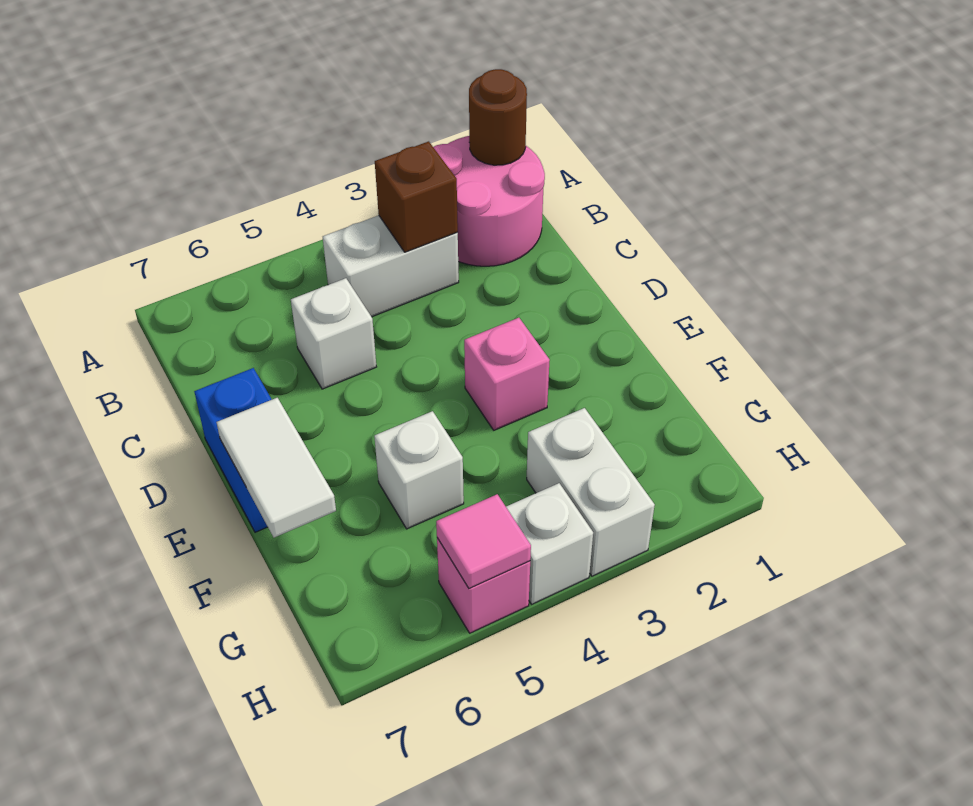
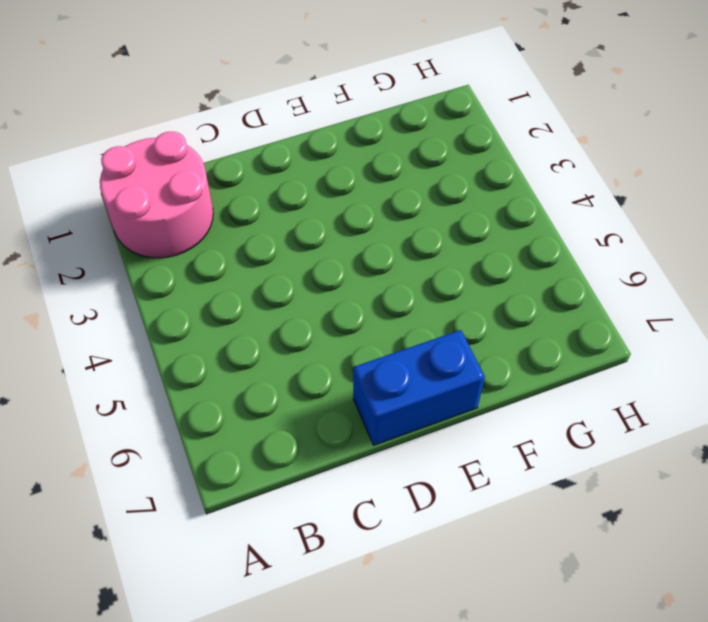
none -> white 1x2 brick [323,215,459,317]
none -> white 1x1 brick [291,278,376,389]
none -> pink 1x1 brick [464,318,550,430]

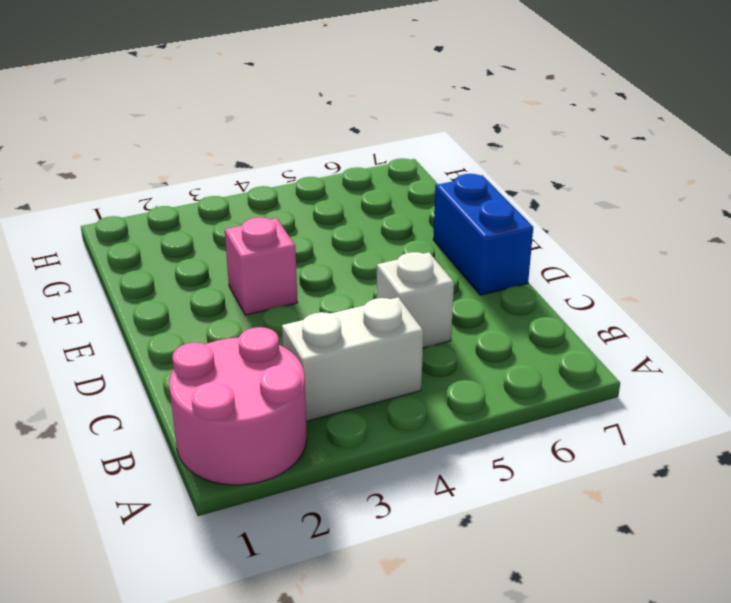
none -> white 1x1 brick [374,411,464,529]
none -> white 1x2 brick [527,408,655,576]
none -> white 1x1 brick [506,483,593,604]

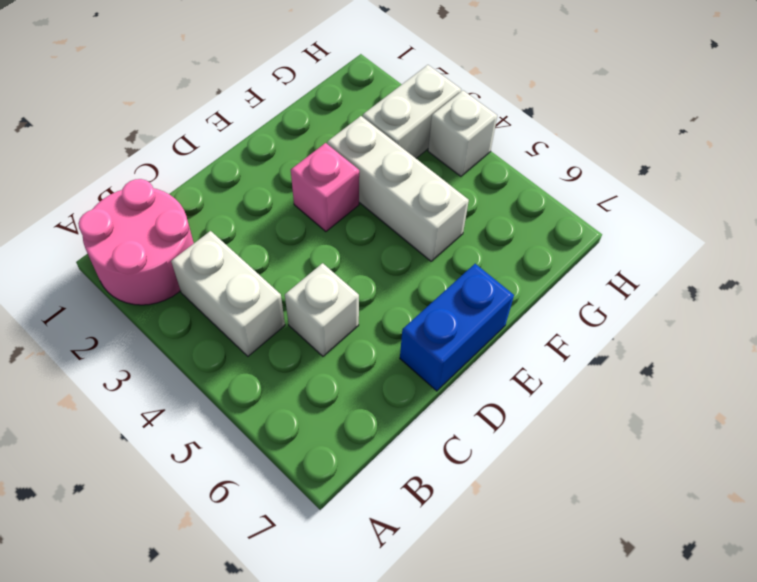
white 1x3 brick [327,116,469,261] -> white 1x1 brick [374,411,464,529]
none -> pink 1x1 brick [437,538,530,633]
none -> brown 1x1 round brick [469,69,527,165]
none -> brown 1x1 brick [375,141,458,252]

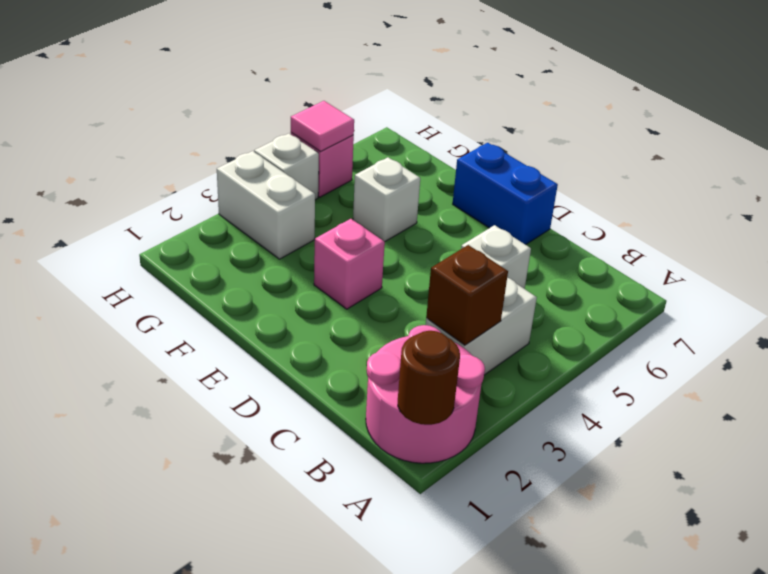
none -> white 1x2 tile [216,398,336,537]

